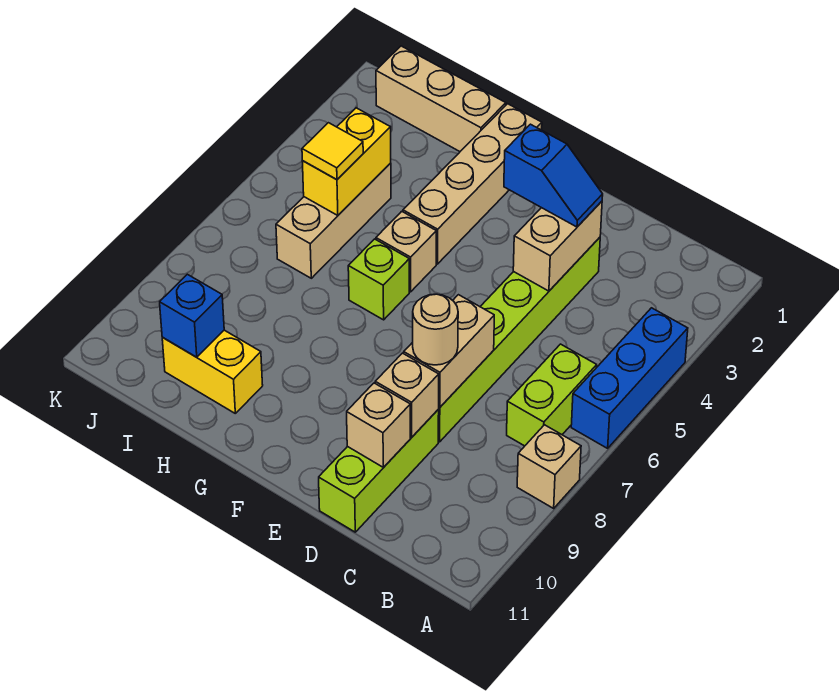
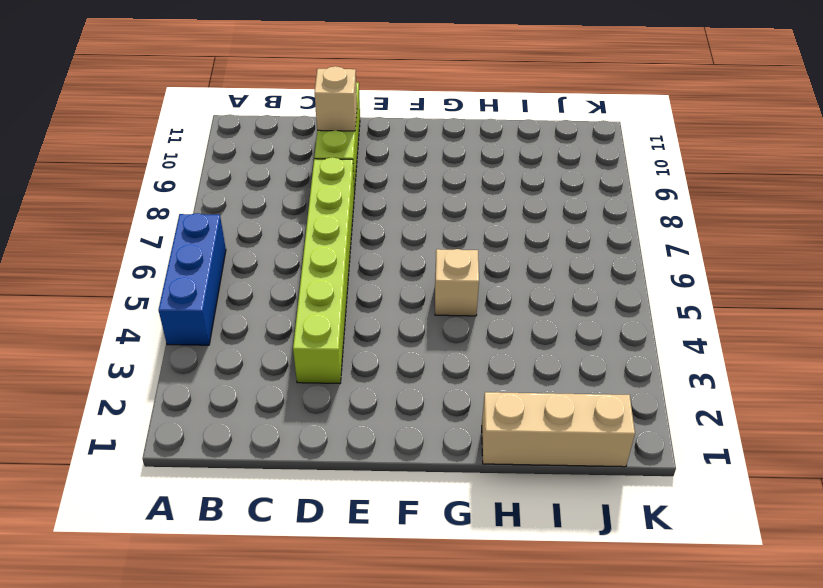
none -> tan 1x1 brick [517,425,581,508]
none -> lime 1x2 brick [507,344,597,446]
none -> tan 1x4 brick [403,104,542,264]

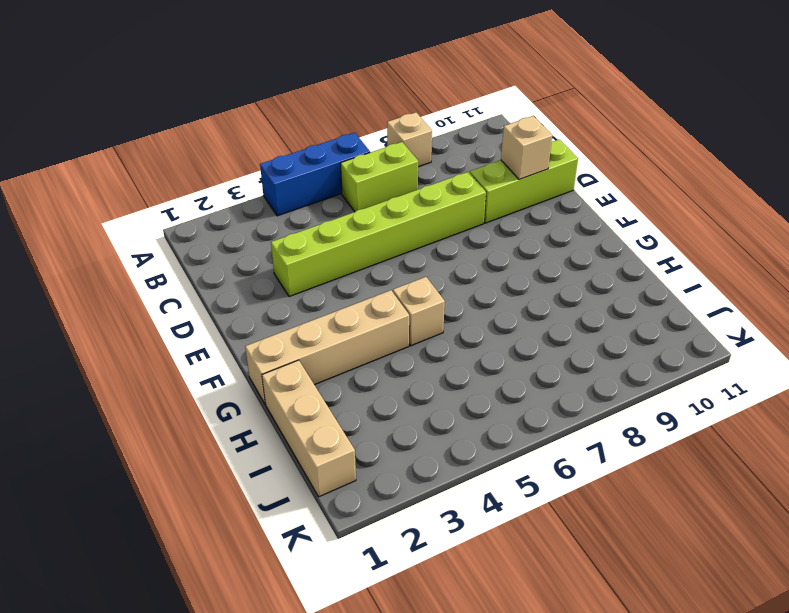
none -> lime 1x1 brick [348,239,409,320]
none -> yellow 1x2 brick [162,330,263,413]
none -> tan 1x3 brick [276,163,391,278]

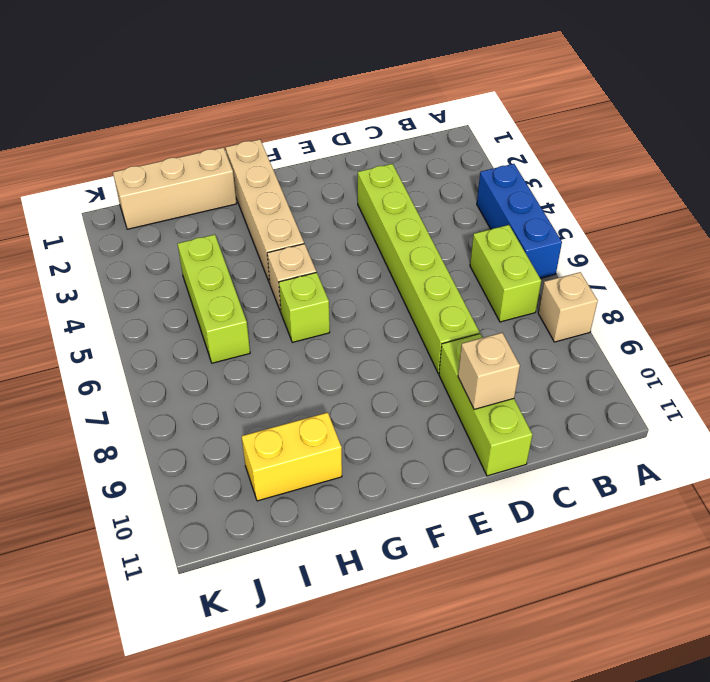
lime 1x3 brick [178,235,250,363] -> tan 1x3 brick [276,163,391,278]
none -> tan 1x2 brick [513,201,602,291]
none -> tan 1x2 brick [404,295,494,407]
none -> tan 1x1 brick [375,353,439,437]

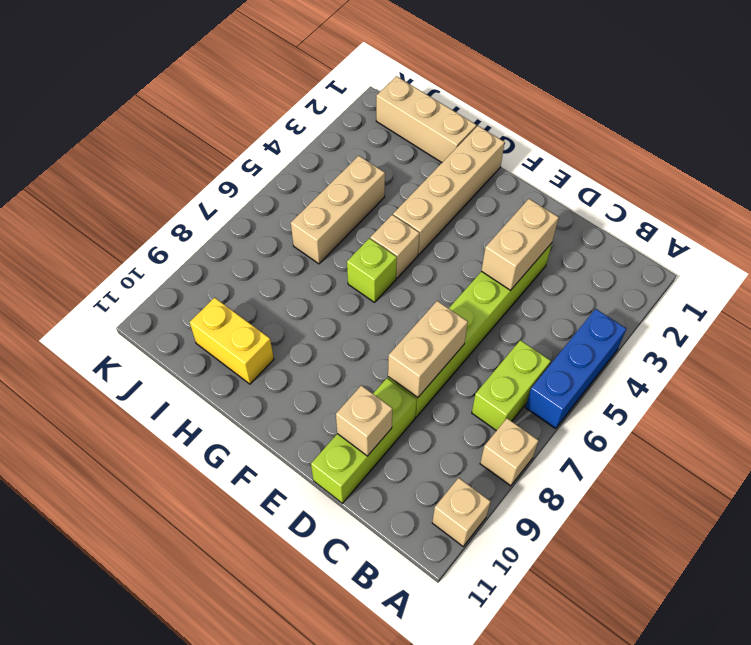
tan 1x1 brick [432,478,491,546] -> tan 1x1 brick moved to [375,353,439,437]
none -> yellow 1x2 brick [302,108,391,216]
none -> blue 1x1 brick [160,274,224,357]
none -> blue 1x2 slope [504,124,603,227]

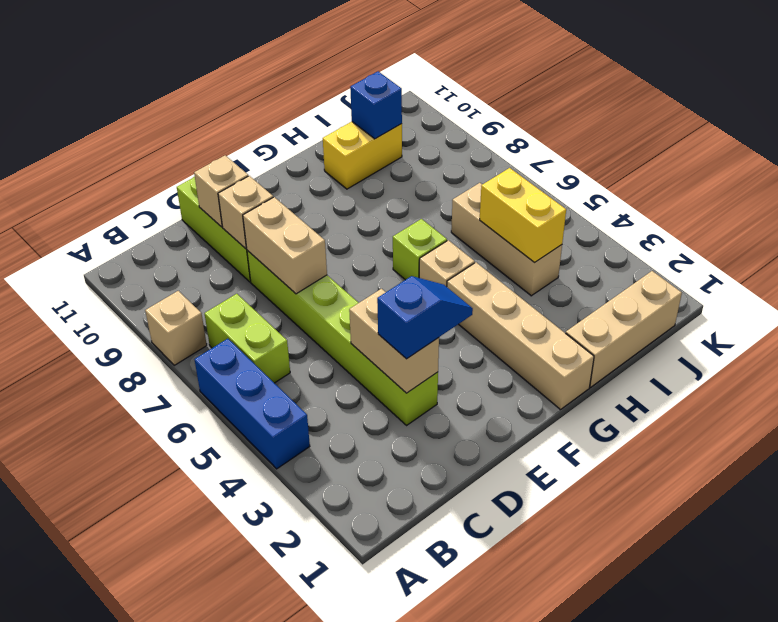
blue 1x2 slope [377,276,473,359] -> blue 1x2 slope turned to [504,124,603,227]
none -> tan 1x1 round brick [413,294,458,365]
none -> yellow 1x1 tile [302,123,363,180]

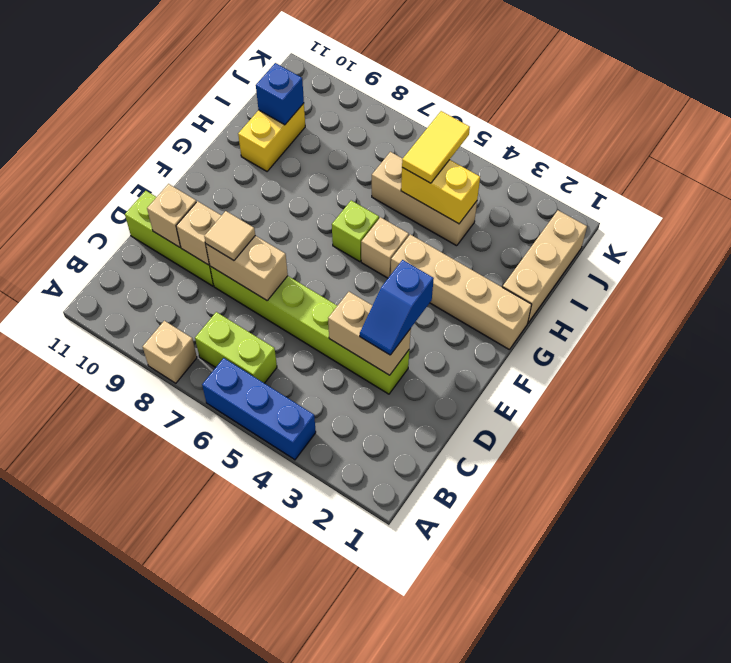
tan 1x1 tile [204,211,255,260] -> tan 1x1 round brick [413,294,458,365]
yellow 1x2 tile [402,111,470,183] -> yellow 1x1 tile [302,123,363,180]

